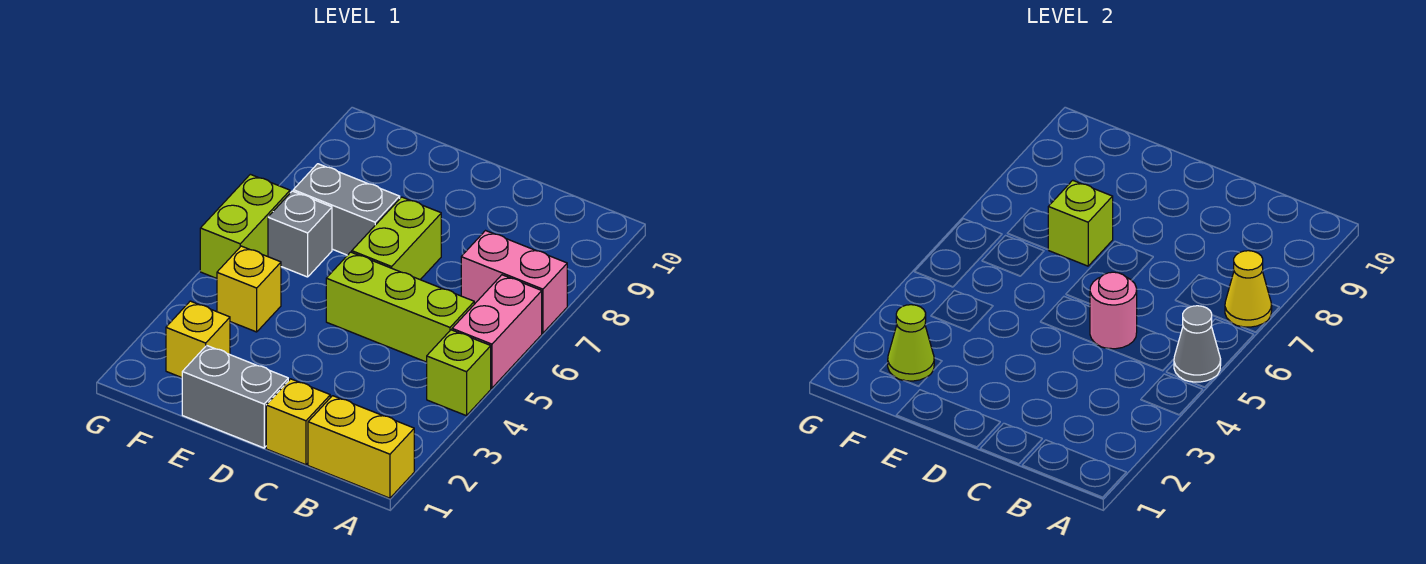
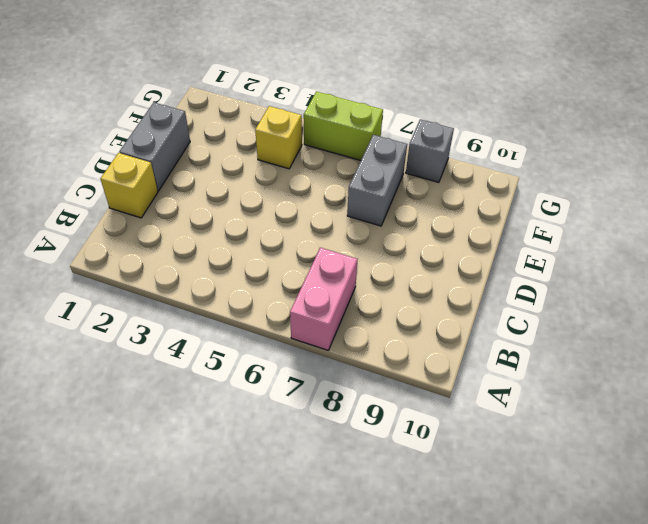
grey 1x1 brick [406,119,454,182] -> grey 1x1 brick moved to [268,191,332,277]
none -> yellow 1x2 brick [308,396,414,498]
none -> lime 1x1 brick [427,330,491,416]
none -> pink 1x2 brick [452,275,542,388]

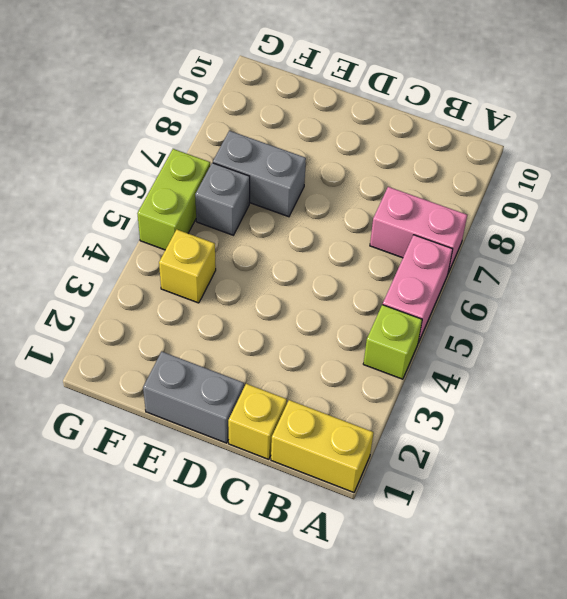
none -> lime 1x3 brick [326,252,474,362]
none -> lime 1x2 brick [352,197,441,280]
none -> yellow 1x1 brick [166,301,230,378]

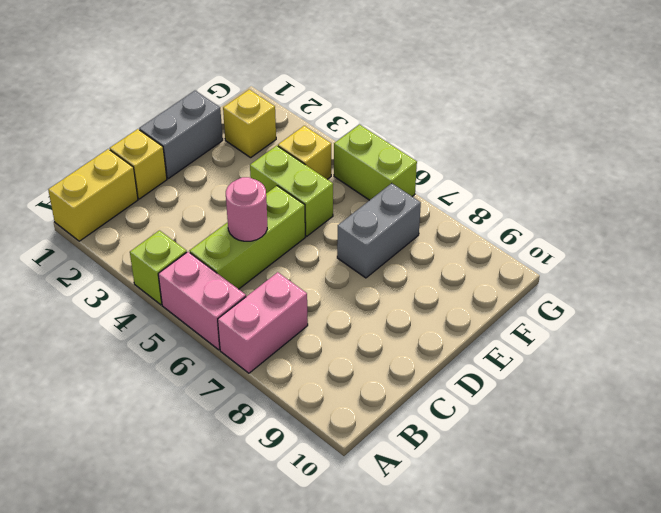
lime 1x2 brick [250,146,333,236] -> lime 1x2 brick moved to [352,197,441,280]
none -> grey 1x1 brick [268,191,332,277]
none -> grey 1x1 cone [1174,306,1221,382]
none -> yellow 1x1 cone [1225,251,1272,327]

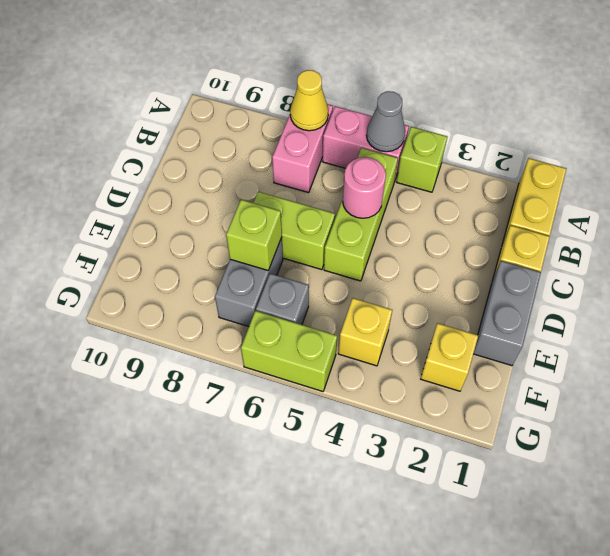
none -> lime 1x1 cone [888,305,934,381]

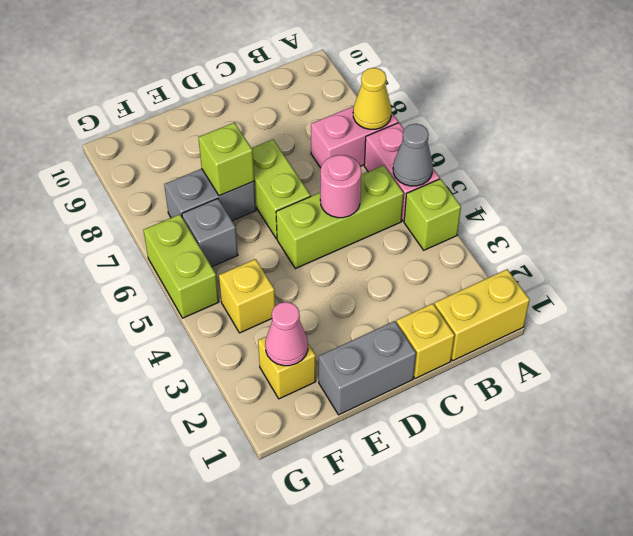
pink 1x1 cone [265,302,308,366] -> lime 1x1 cone [888,305,934,381]

